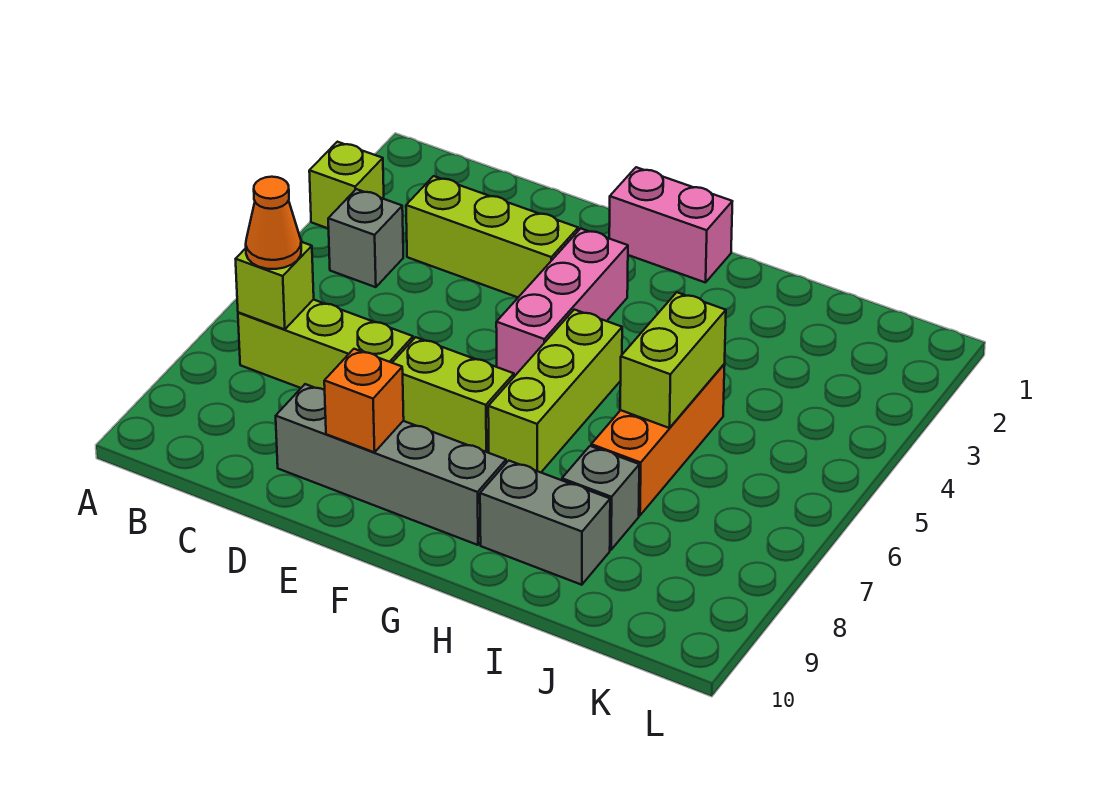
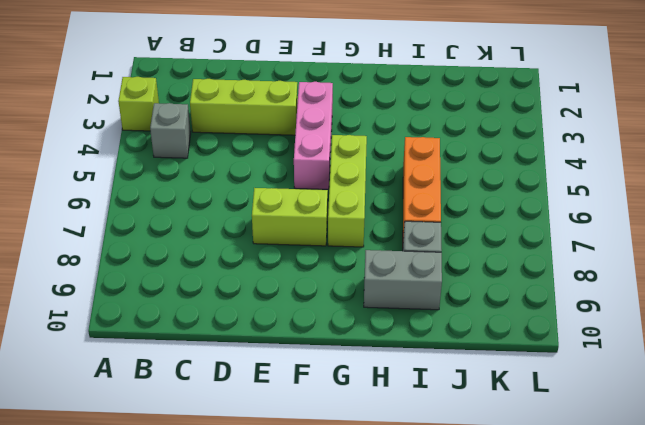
none -> lime 1x3 brick [238,299,413,390]
none -> grey 1x4 brick [276,384,506,545]
none -> pink 1x2 brick [609,167,732,283]

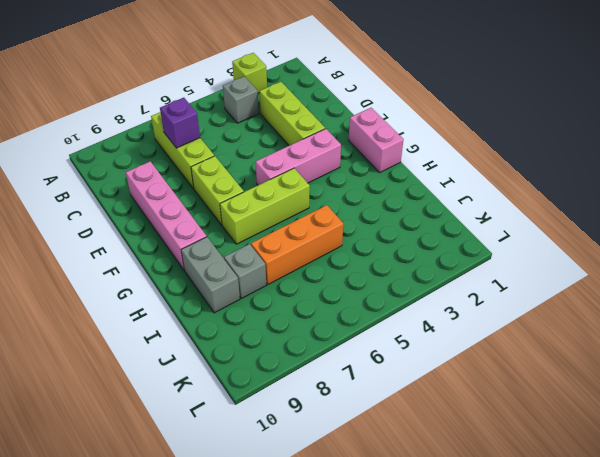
purple 1x1 brick [160,98,200,148] -> none
pink 1x4 brick [126,161,207,270] -> grey 1x4 brick [276,384,506,545]
none -> lime 1x1 brick [236,242,314,330]
none -> orange 1x1 brick [324,349,404,452]
none -> lime 1x2 brick [620,292,726,428]

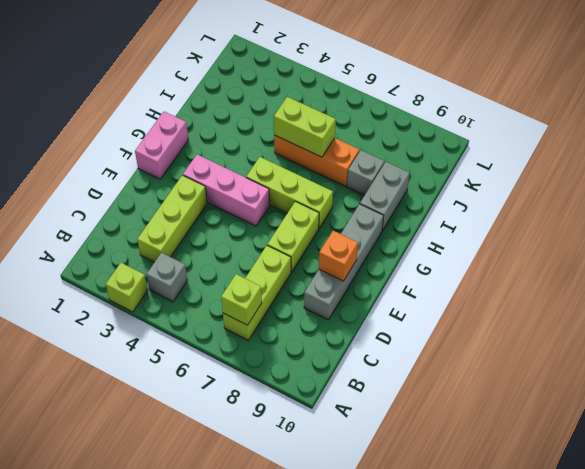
none -> orange 1x1 cone [246,177,301,269]

